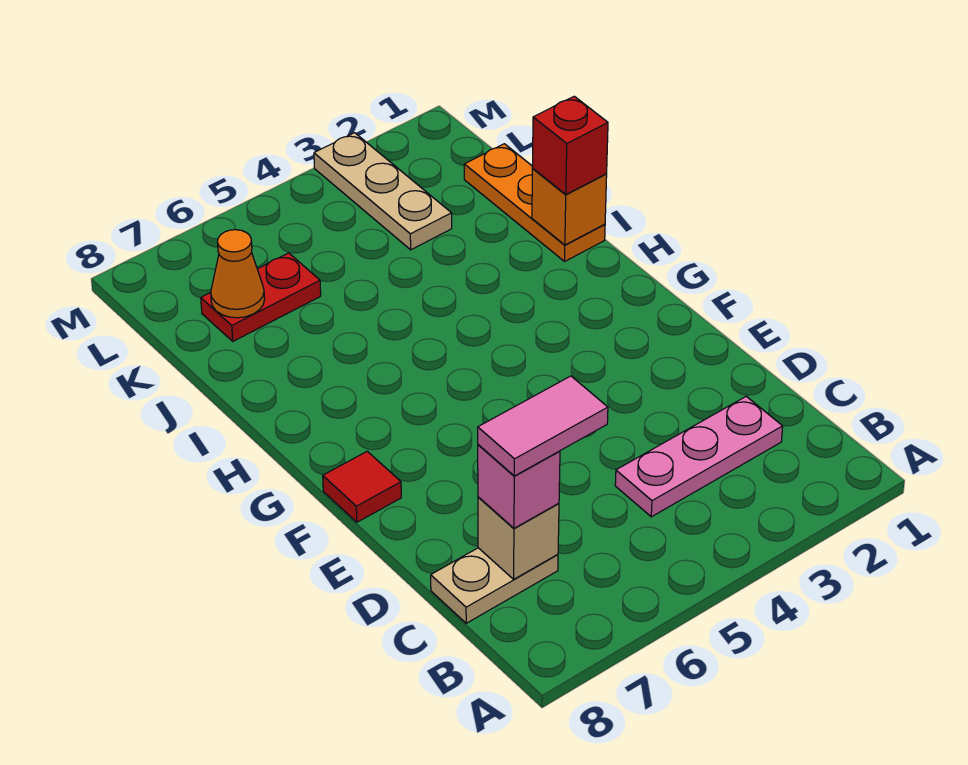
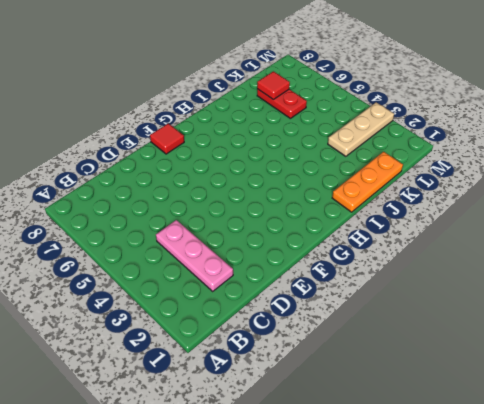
red 1x1 tile [257,71,290,99] -> orange 1x1 cone [211,230,265,318]
none -> tan 1x2 plate [431,548,558,623]
none -> tan 1x1 brick [478,497,559,579]
none -> orange 1x1 brick [532,169,607,245]

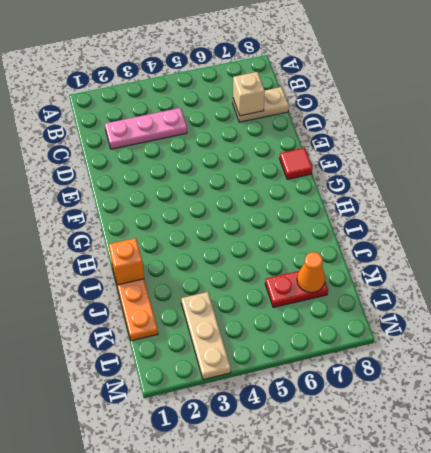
none -> pink 1x1 brick [478,445,560,528]
none -> red 1x1 brick [532,96,608,195]
none -> pink 1x2 tile [478,376,608,476]

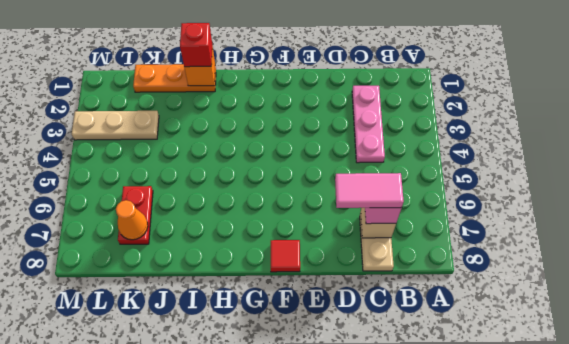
pink 1x2 tile [335,173,404,208] -> pink 1x2 tile turned to [478,376,608,476]

